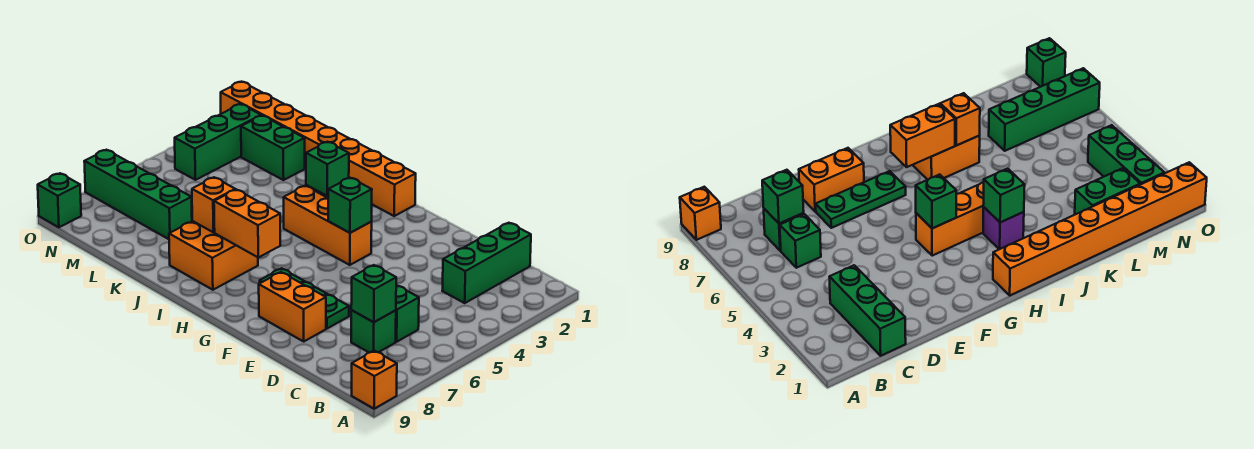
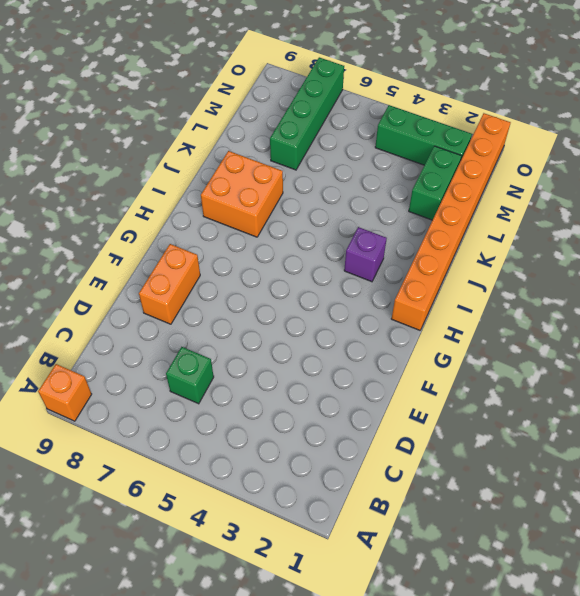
none -> green 1x3 brick [442,223,531,303]
none -> green 1x1 brick [351,310,396,353]
none -> green 1x3 plate [260,268,349,329]

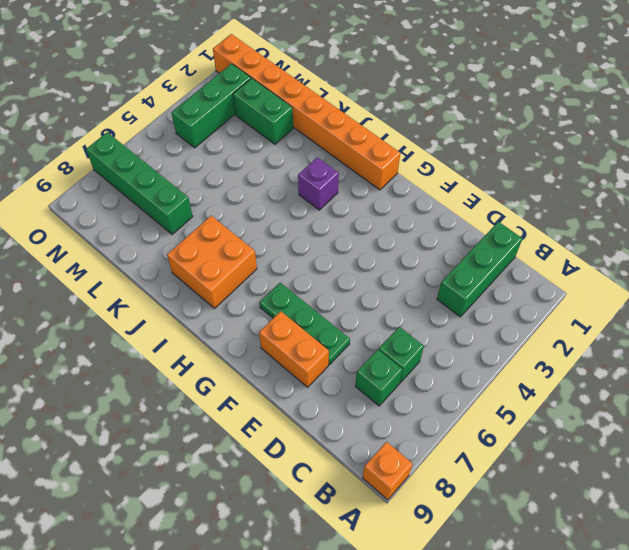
none -> orange 1x3 brick [284,186,372,265]
none -> green 1x1 brick [38,173,81,227]
none -> green 1x1 brick [351,265,396,322]

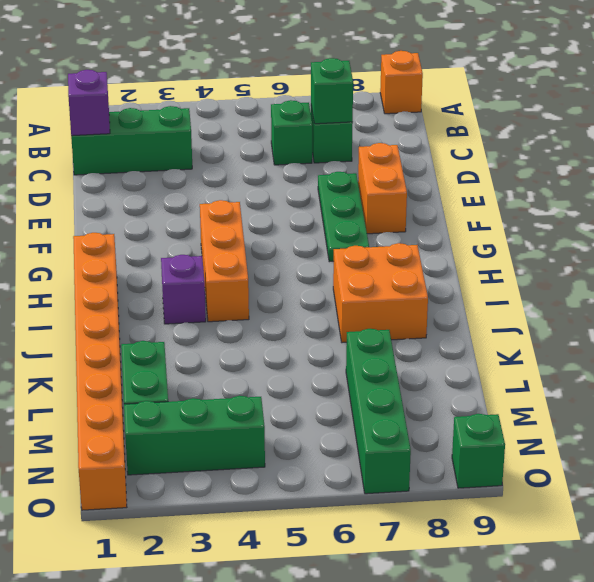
purple 1x1 brick [68,70,110,136] -> none
none -> green 1x1 brick [328,178,372,233]
none -> orange 1x2 brick [214,189,280,257]
none -> green 1x1 brick [306,142,349,196]

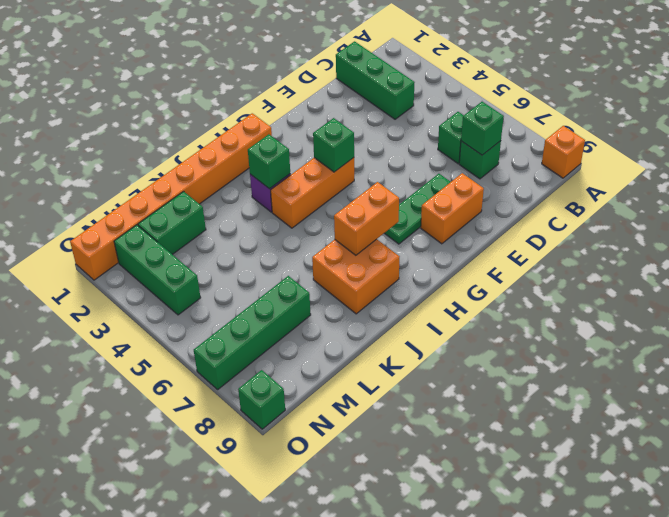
none -> orange 1x1 brick [192,177,235,232]

